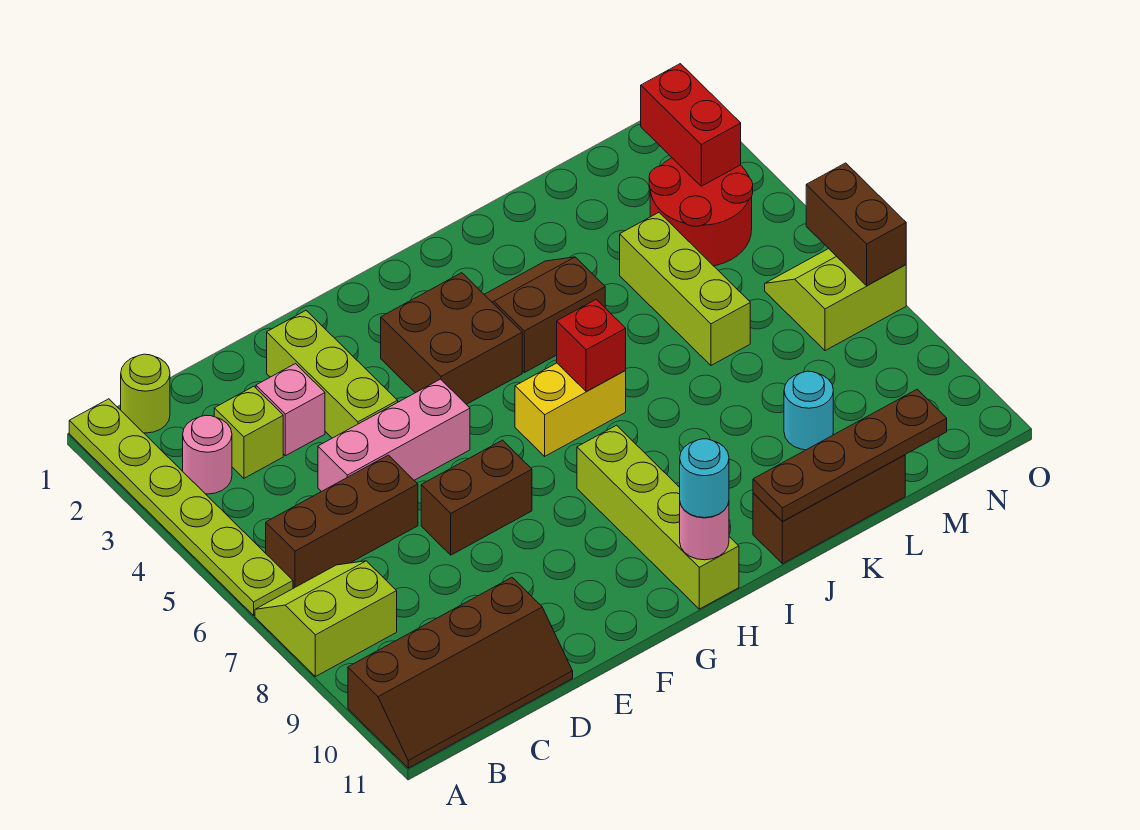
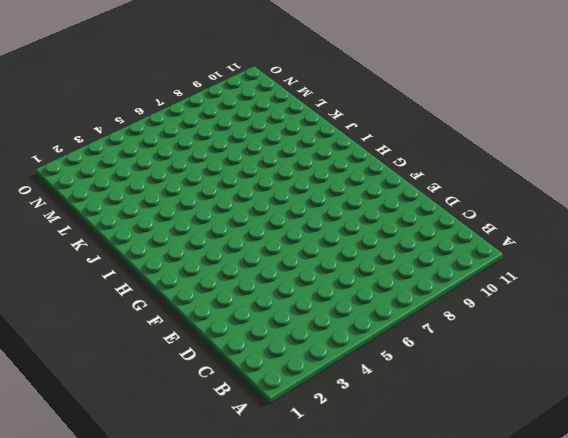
none -> lime 1x6 plate [69,399,293,615]
none -> lime 2x2 slope [255,561,397,677]
none -> brown 2x4 slope [348,578,573,768]

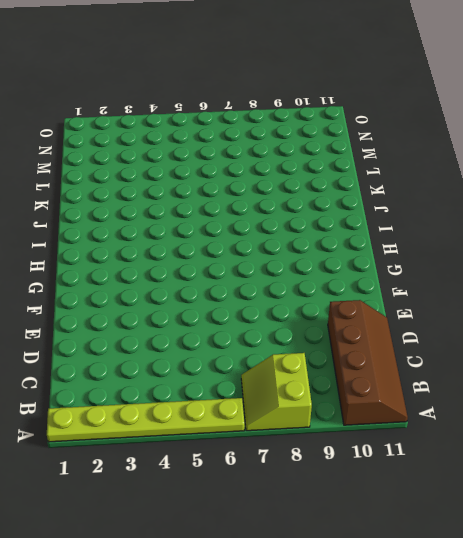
none -> lime 1x1 round brick [121,354,170,433]
none -> pink 1x1 round brick [183,415,232,494]
none -> brown 1x3 brick [266,455,418,588]

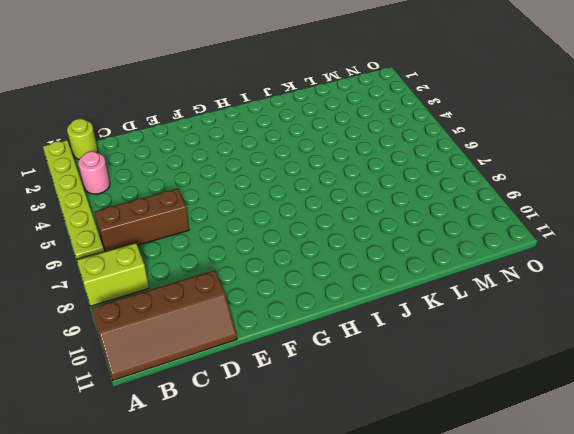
none -> lime 1x1 brick [214,386,283,478]
none -> pink 1x1 brick [256,364,325,456]
none -> pink 1x3 brick [318,379,470,492]

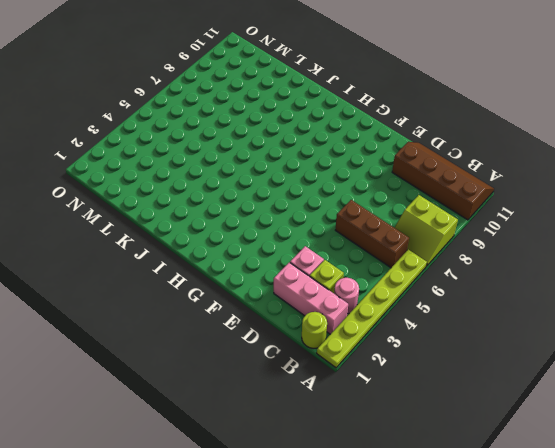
pink 1x3 brick [274,262,348,334] -> pink 1x3 brick moved to [318,379,470,492]
none -> lime 1x3 brick [267,311,398,438]
none -> brown 1x2 brick [421,440,532,555]
none -> brown 2x2 brick [381,273,522,404]

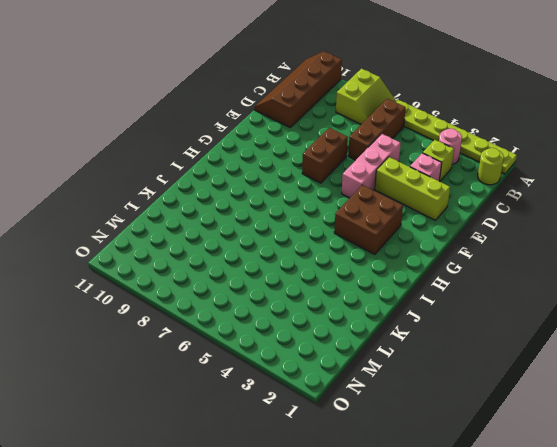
none -> yellow 1x2 brick [515,363,626,456]
none -> lime 1x4 brick [577,425,739,609]
none -> brown 2x2 slope [484,257,605,373]

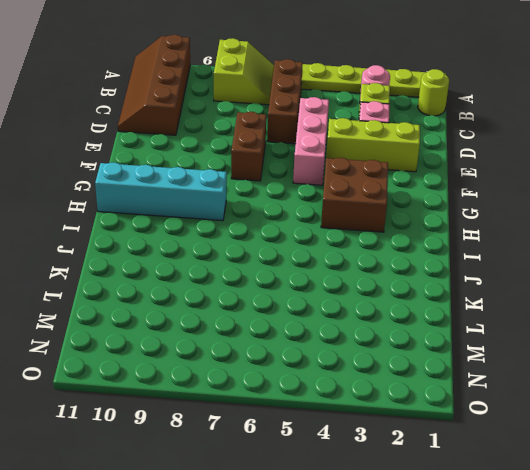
cyan 1x4 brick [95,162,227,221] -> lime 1x4 brick [577,425,739,609]
none -> yellow 1x2 brick [515,363,626,456]
none -> brown 2x2 slope [484,257,605,373]
none -> brown 1x3 brick [753,455,905,564]

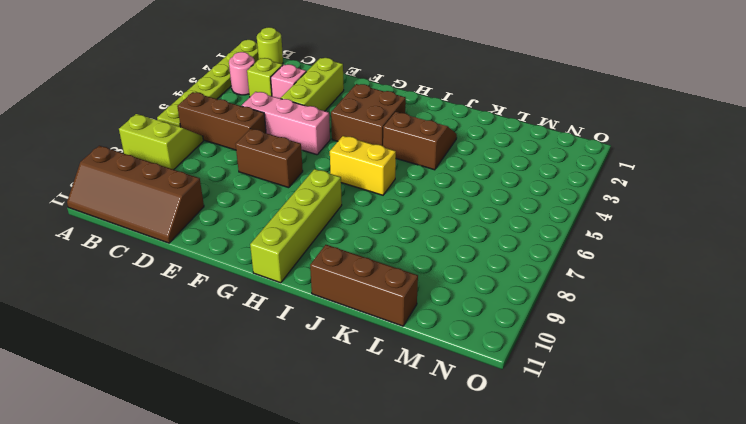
none -> lime 1x3 brick [620,213,750,365]
none -> cyan 1x1 round brick [784,371,833,450]
none -> red 2x2 round brick [649,158,753,266]

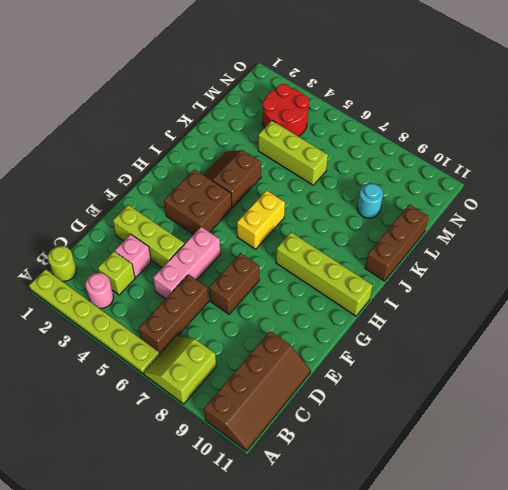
none -> lime 2x2 slope [765,249,906,351]
none -> pink 1x1 round brick [680,502,729,560]
none -> red 1x1 brick [557,299,626,392]

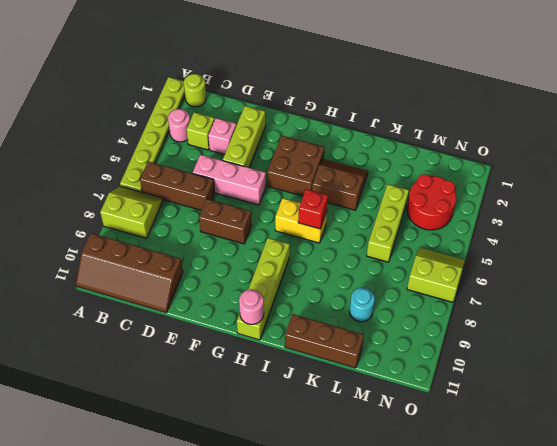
none -> brown 1x4 plate [753,389,947,521]
none -> red 1x2 brick [641,64,741,186]
none -> brown 1x2 brick [806,163,906,286]

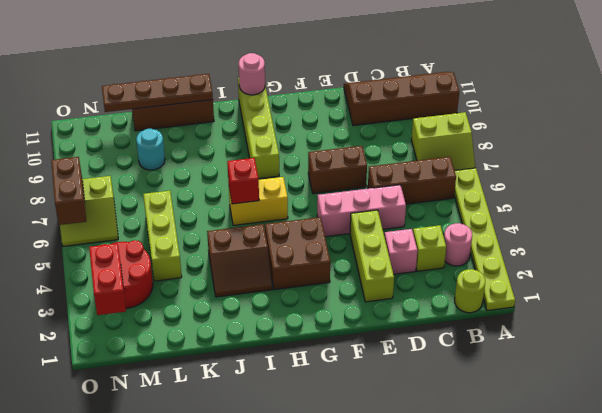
none -> cyan 1x1 round brick [680,439,729,518]

